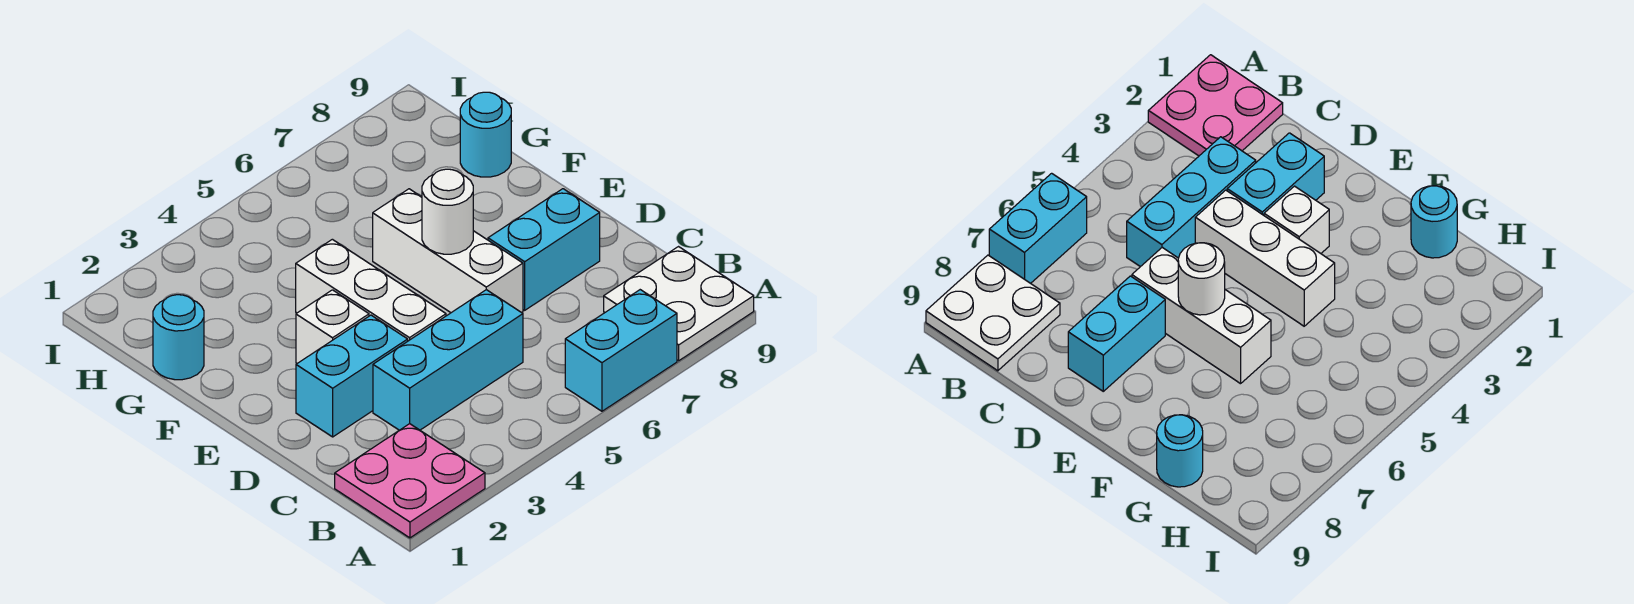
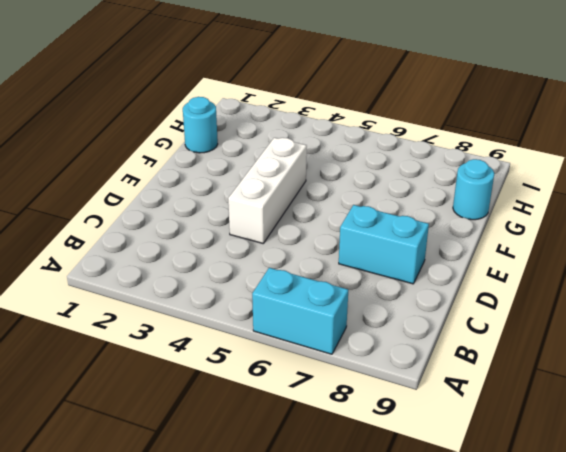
none -> pink 2x2 plate [335,424,485,538]
none -> white 2x2 plate [604,247,754,361]
none -> cyan 1x3 brick [373,290,523,430]

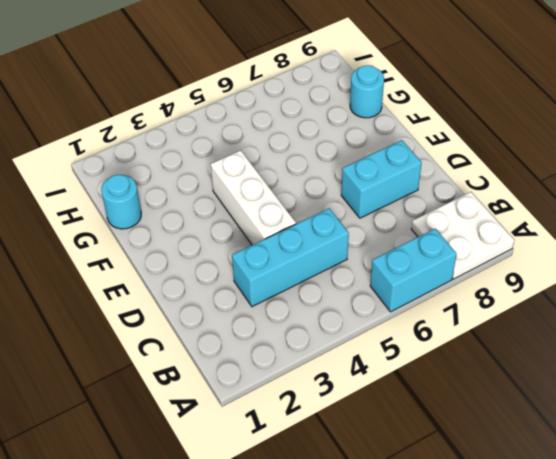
none -> pink 2x2 plate [335,424,485,538]
none -> cyan 1x2 brick [296,315,408,437]
none -> white 1x3 brick [373,189,523,313]

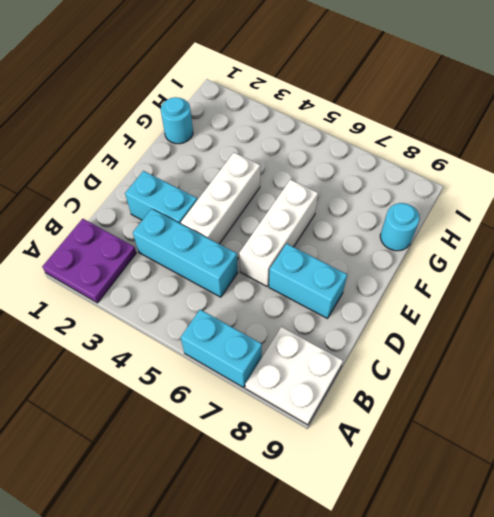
purple 2x2 plate [42,219,136,303] -> pink 2x2 plate [335,424,485,538]
none -> white 1x1 brick [296,290,369,363]
none -> white 1x1 round brick [422,169,473,254]

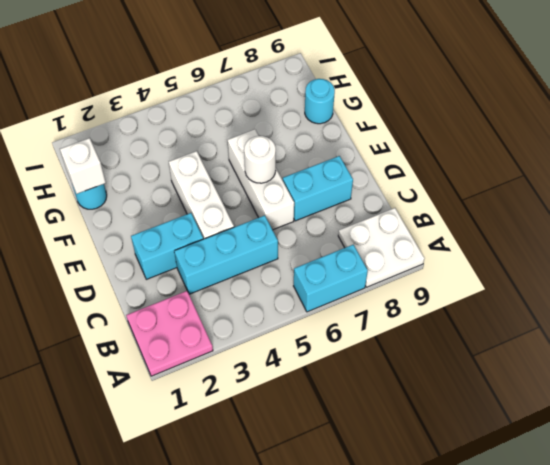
white 1x1 brick [60,138,106,194] -> white 1x1 brick moved to [296,290,369,363]

